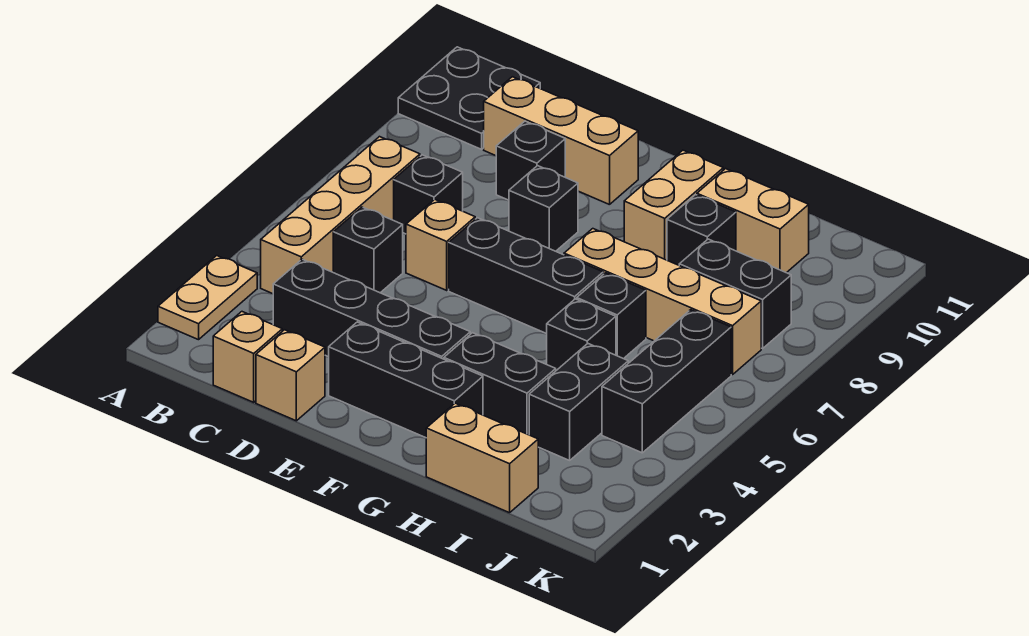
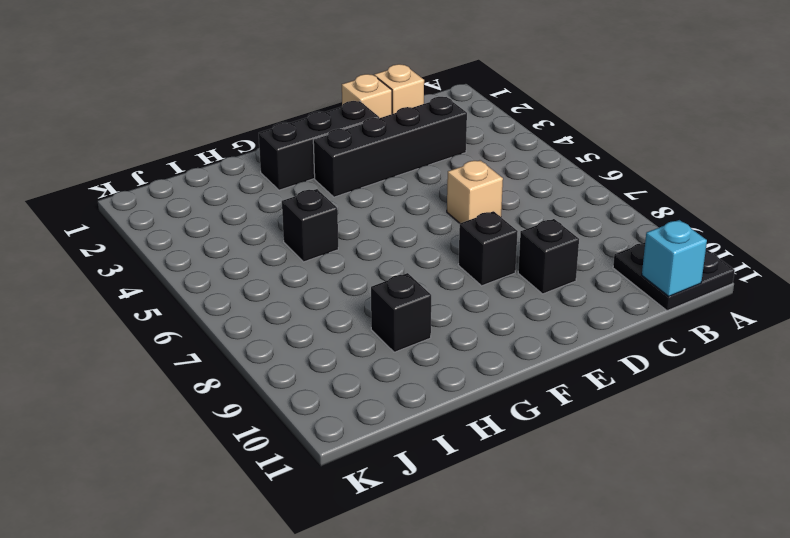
cyan 1x1 brick [642,220,707,296] -> none
none -> tan 1x2 plate [158,256,257,340]
none -> tan 1x4 brick [261,137,420,294]
none -> black 1x1 brick [333,207,403,293]

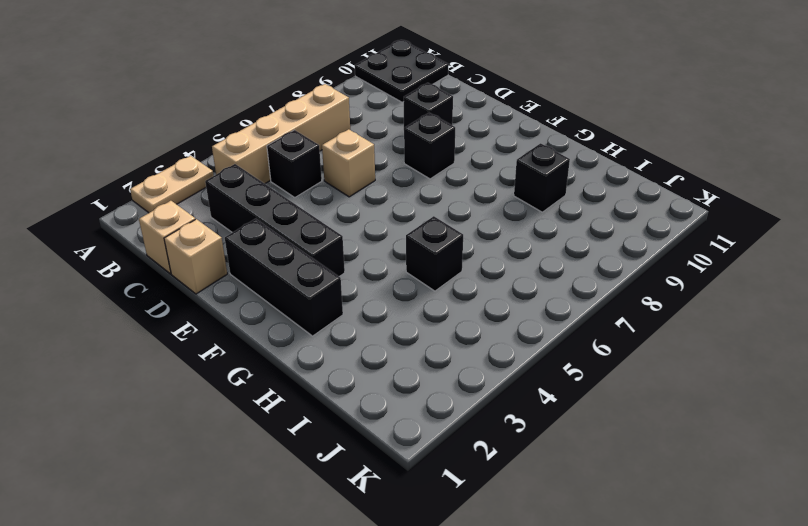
none -> black 1x1 brick [394,155,463,234]
none -> tan 1x3 brick [484,77,638,205]
none -> black 1x3 brick [449,218,603,334]

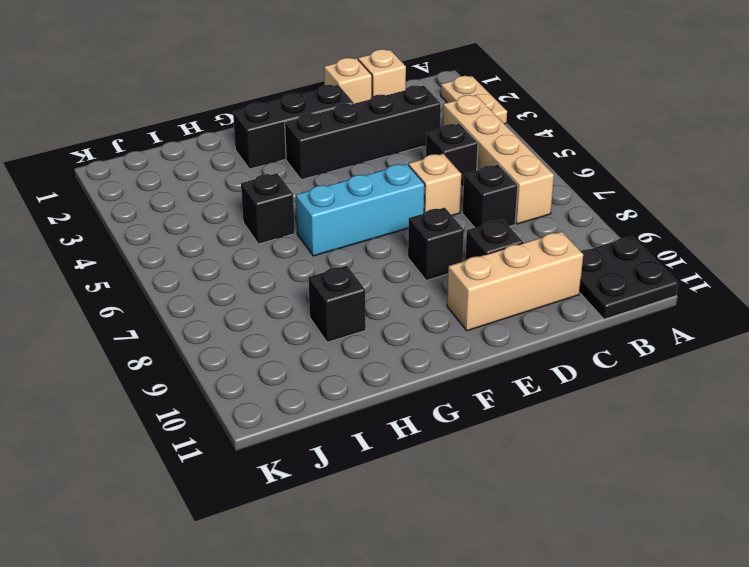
cyan 1x3 brick [296,164,425,256] -> black 1x3 brick [449,218,603,334]
none -> black 1x2 brick [444,333,556,435]
none -> tan 1x4 brick [564,229,761,375]
none -> tan 1x2 brick [624,150,723,260]

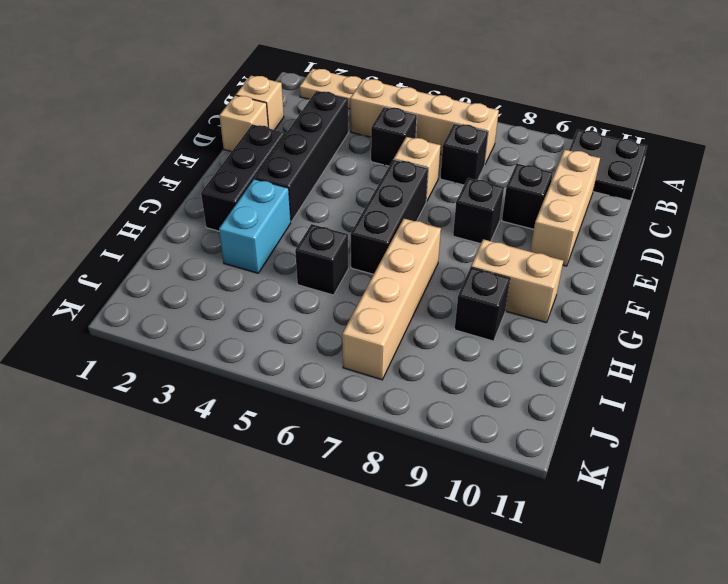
cyan 1x2 brick [219,179,291,273] -> black 1x2 brick [444,333,556,435]
none -> tan 1x2 brick [426,403,538,513]
none -> black 1x1 brick [577,273,646,359]
none -> tan 1x2 brick [697,169,809,273]

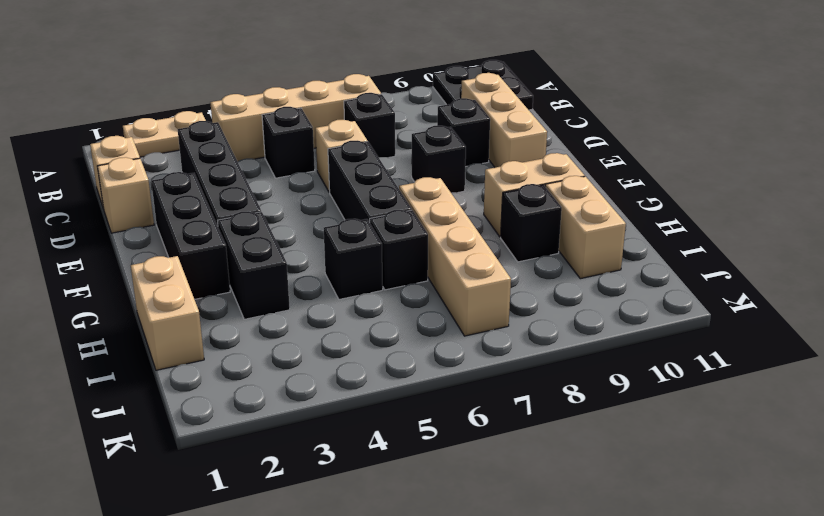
none -> black 1x2 brick [529,344,628,460]
none -> black 1x2 brick [679,239,791,349]
none -> black 1x3 brick [602,310,731,453]

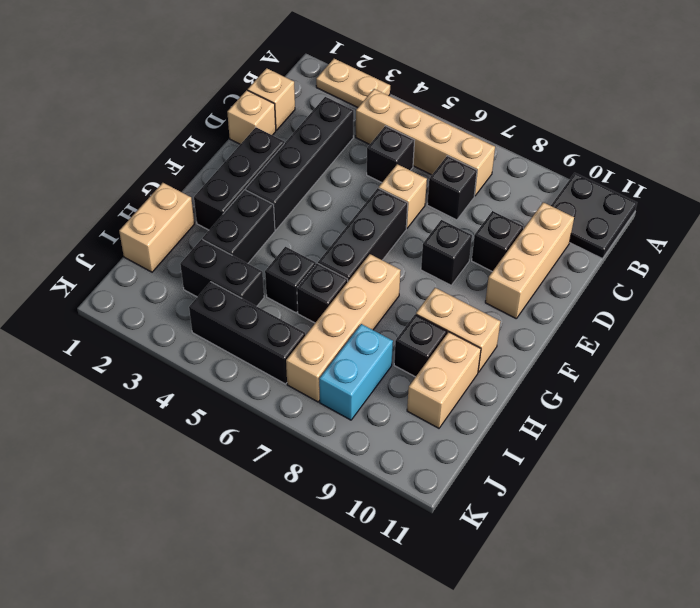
cyan 1x2 brick [319,324,393,420] -> black 1x2 brick [679,239,791,349]

